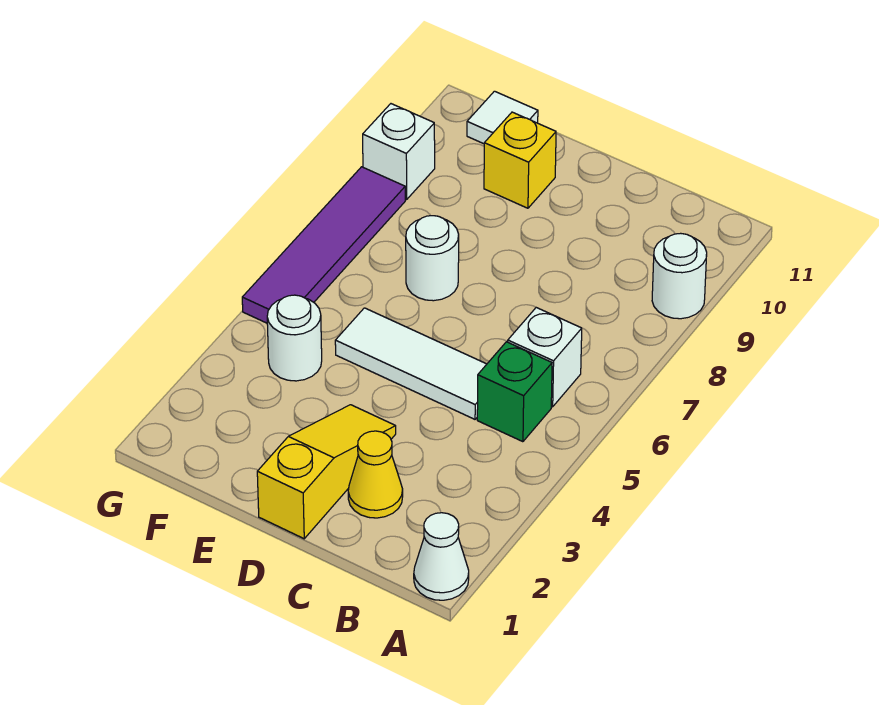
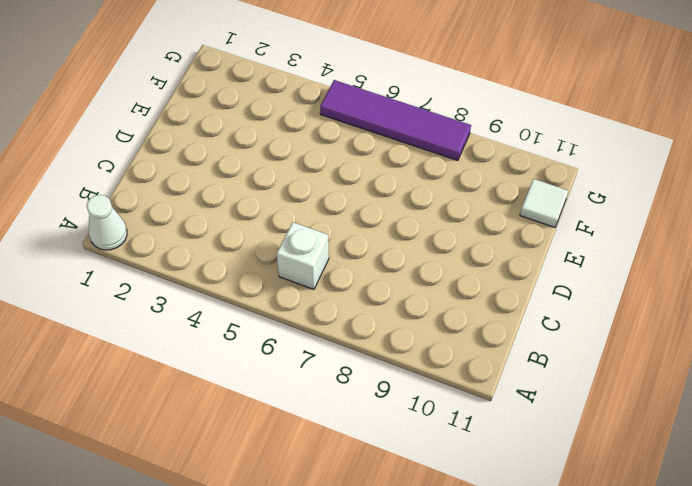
none -> white 1x1 round brick [652,233,707,319]
none -> green 1x1 brick [477,342,552,442]
none -> yellow 1x1 cone [348,431,403,518]

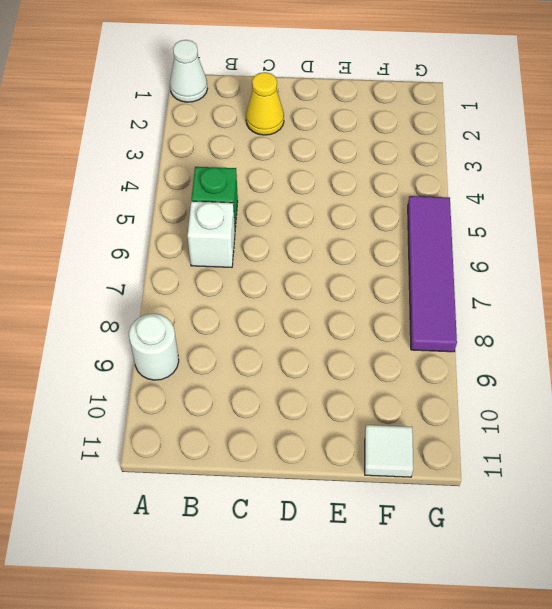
none -> white 1x3 tile [335,308,487,419]
none -> yellow 1x3 slope [257,405,396,539]
none -> white 1x1 round brick [406,216,459,301]

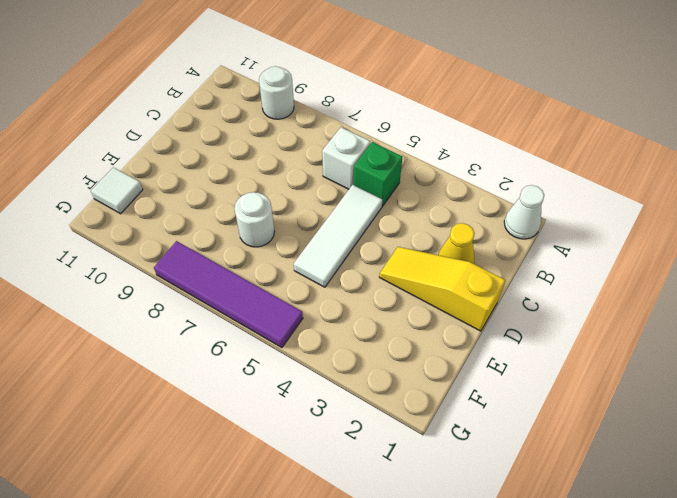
none -> yellow 1x1 brick [484,112,556,208]
none -> white 1x1 round brick [267,295,322,381]
none -> white 1x1 brick [363,104,435,199]

